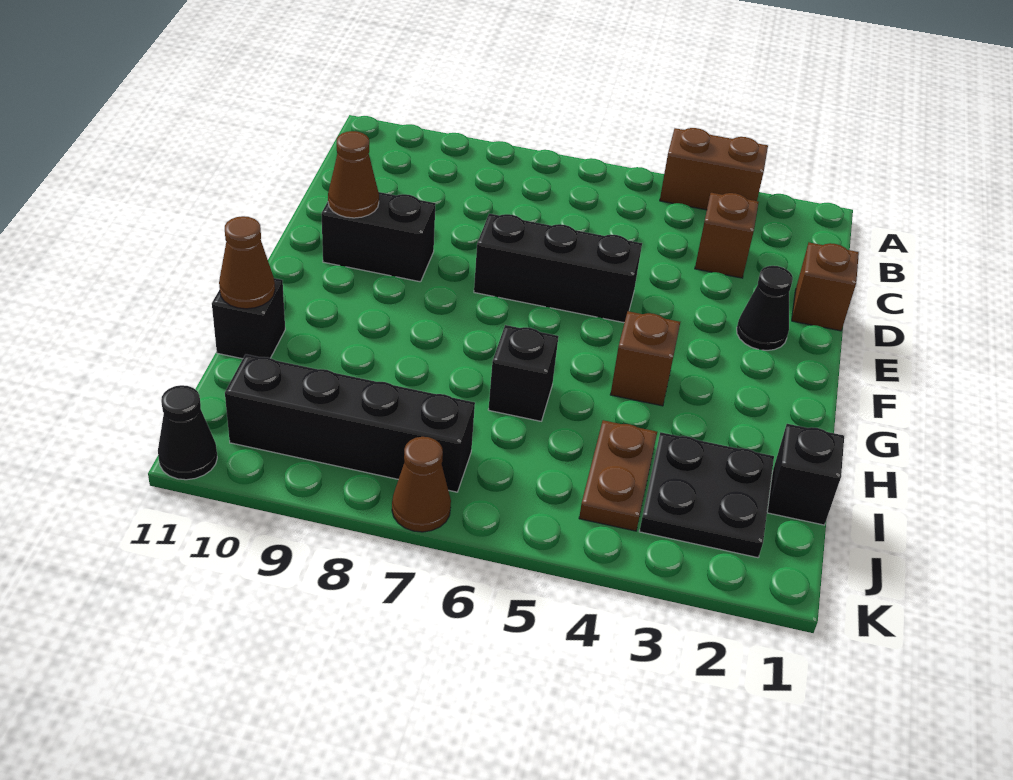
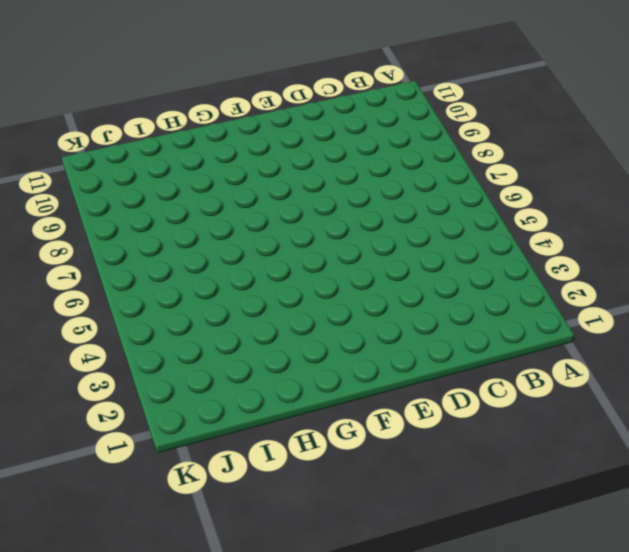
none -> brown 1x2 brick [660,128,768,210]
none -> brown 1x1 brick [695,193,759,278]
none -> brown 1x1 brick [792,243,859,331]

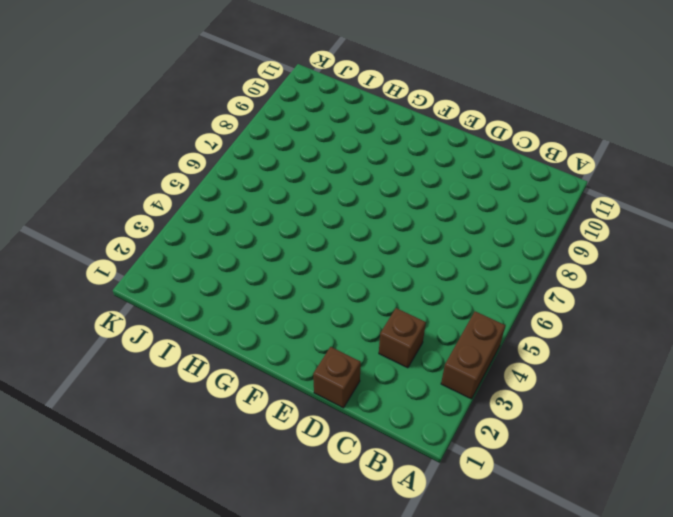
none -> black 1x1 cone [737,266,793,350]
none -> black 1x3 brick [474,214,642,323]
none -> black 1x2 brick [322,192,435,282]

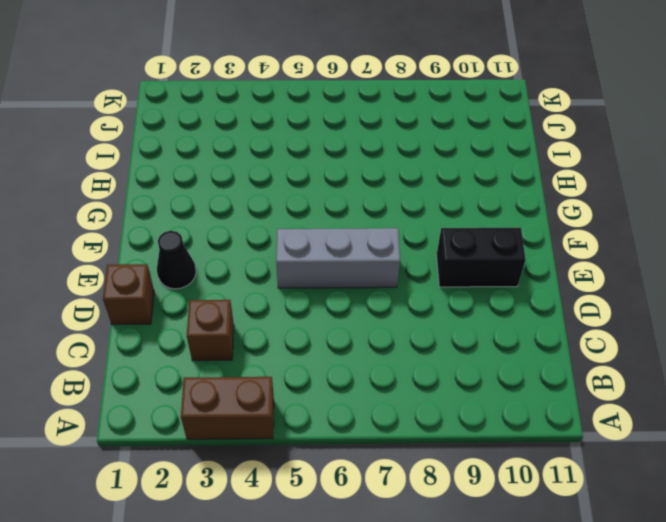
grey 1x3 brick [276,228,400,288] -> black 1x3 brick [474,214,642,323]
none -> brown 1x1 brick [610,311,680,406]
none -> black 1x1 brick [488,325,558,421]
none -> black 1x1 brick [212,278,285,359]

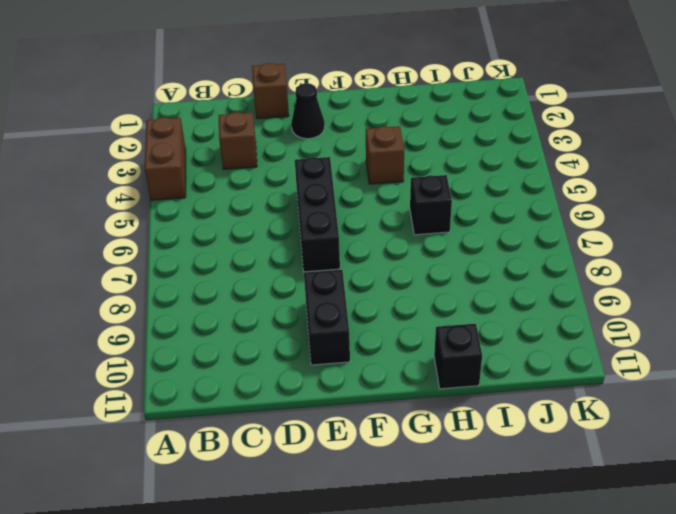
none -> black 1x1 brick [767,424,844,525]
none -> black 2x2 plate [639,432,774,558]
none -> brown 1x2 plate [579,420,657,531]

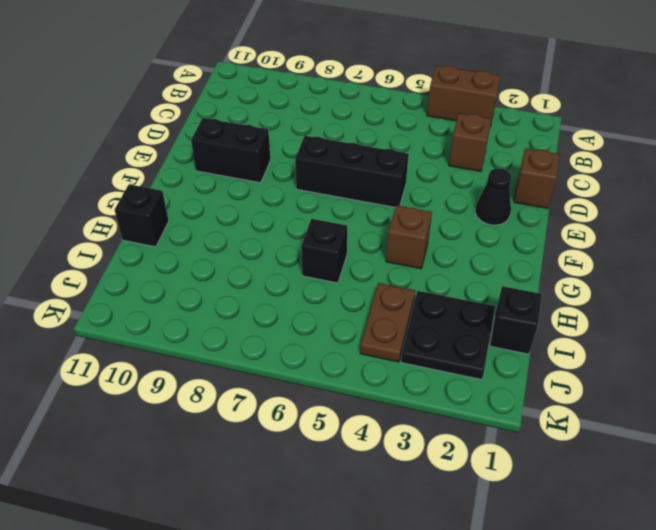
none -> black 1x4 brick [225,354,475,492]
none -> brown 1x1 cone [392,437,451,532]
none -> black 1x1 cone [158,385,217,480]

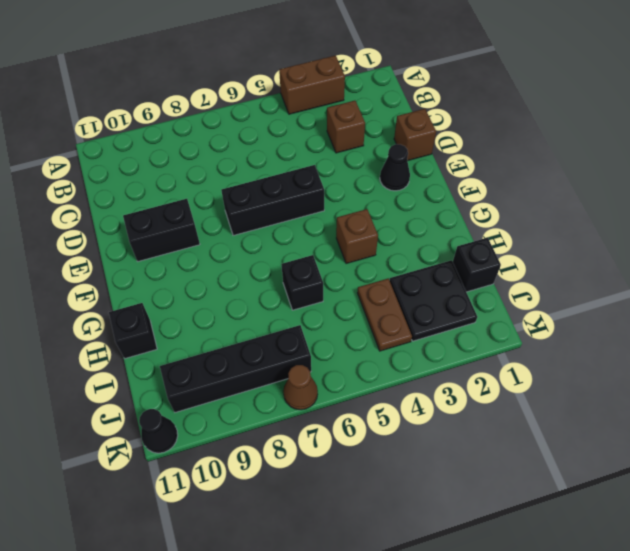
none -> brown 1x1 cone [328,131,379,218]
none -> brown 1x1 cone [219,216,275,309]

